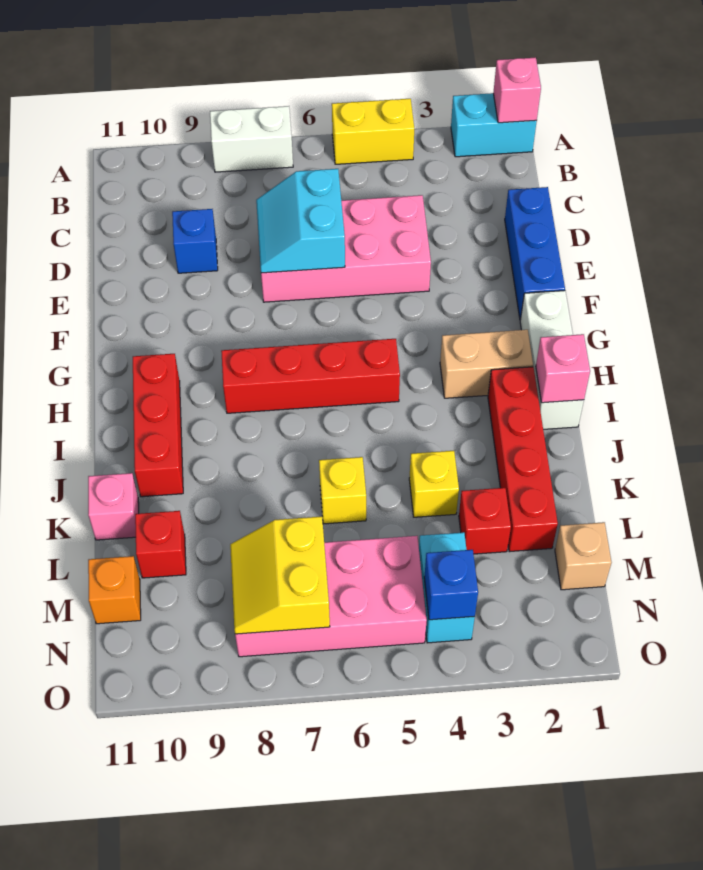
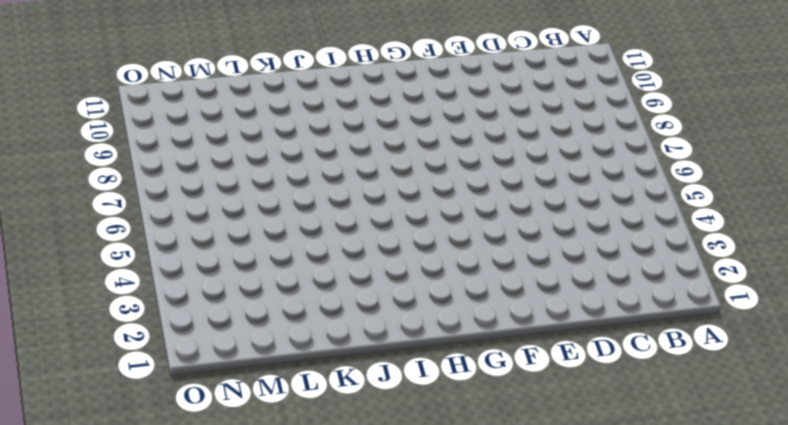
none -> cyan 1x2 brick [451,93,537,157]
none -> yellow 1x2 brick [332,99,414,164]
none -> white 1x2 brick [210,106,293,172]

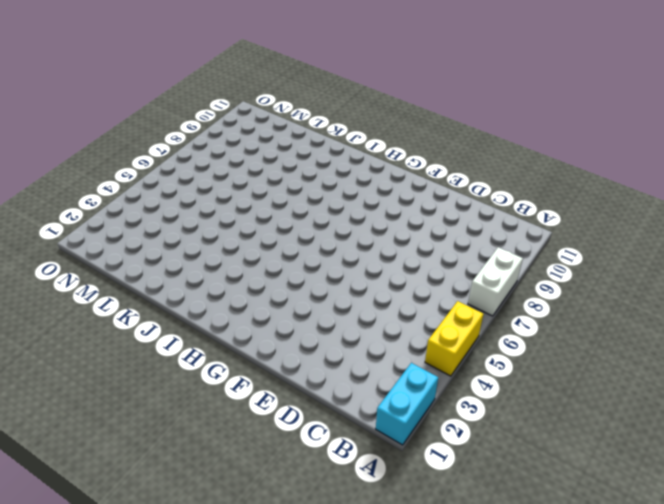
none -> blue 1x3 brick [505,187,565,320]
none -> pink 2x4 brick [261,195,431,302]
none -> blue 1x1 brick [172,209,218,273]

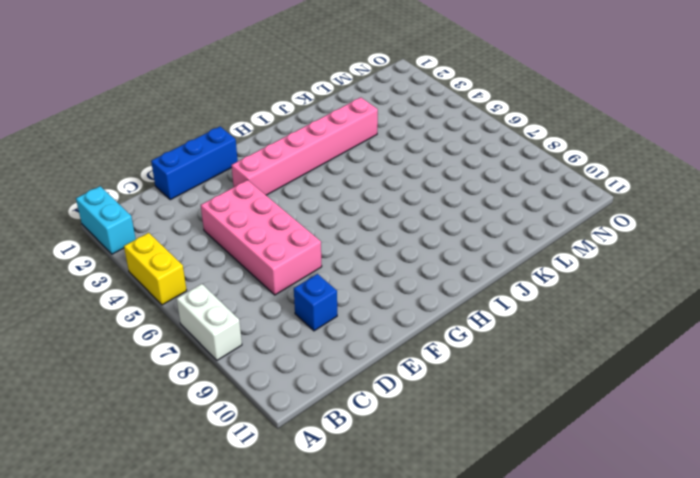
pink 1x6 brick [231,97,378,195] -> tan 1x2 brick [440,330,533,398]
none -> white 1x3 brick [520,291,584,429]
none -> red 1x4 brick [221,339,400,413]
none -> red 1x3 brick [133,354,183,497]

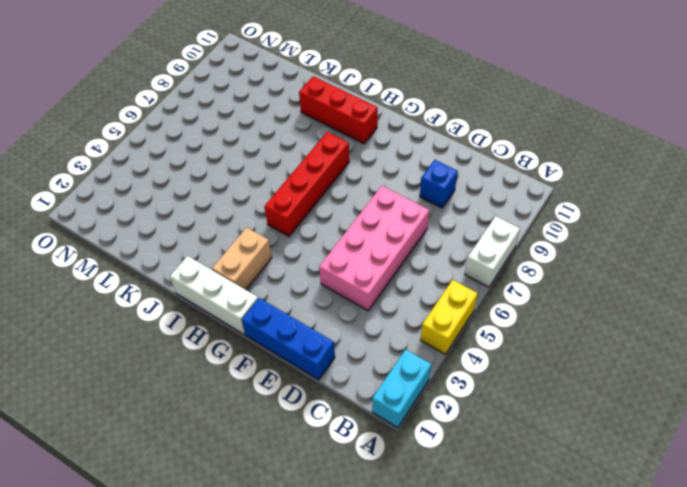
none -> red 1x4 brick [488,367,558,552]
none -> yellow 1x1 brick [409,451,459,517]
none -> yellow 1x1 brick [319,457,366,524]

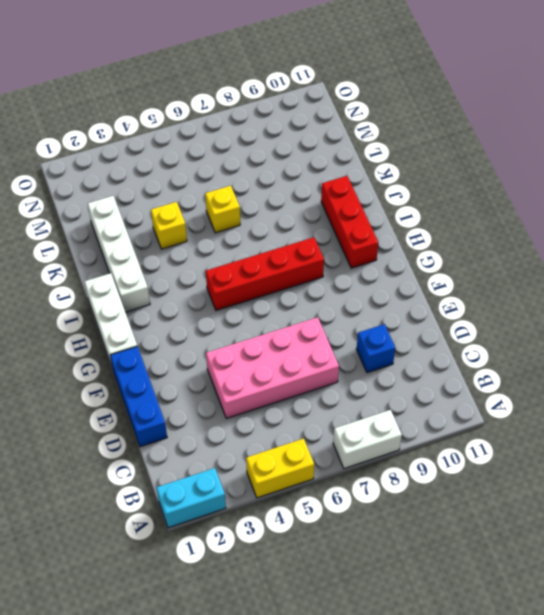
white 1x4 brick [88,196,150,312] -> red 1x4 brick [488,367,558,552]
none -> tan 1x2 brick [440,330,533,398]
none -> pink 1x1 brick [88,473,139,540]
none -> red 1x1 brick [459,488,511,554]

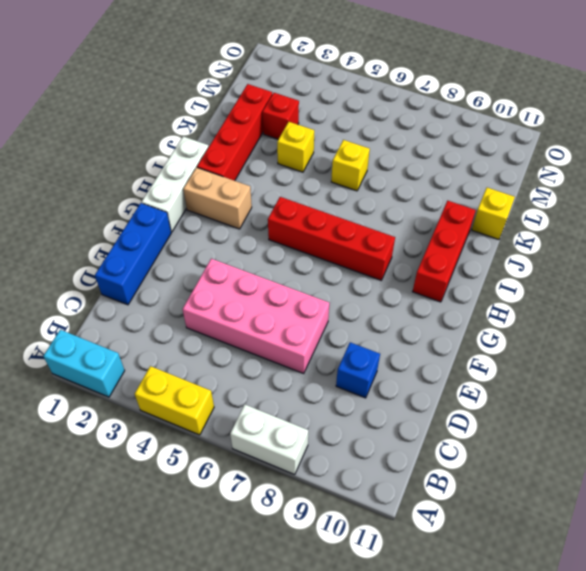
yellow 1x1 brick [472,188,515,240] -> pink 1x1 brick [88,473,139,540]
none -> red 1x1 brick [135,511,186,578]
none -> tan 1x1 brick [555,522,612,590]
none -> cyan 1x2 brick [419,532,475,643]

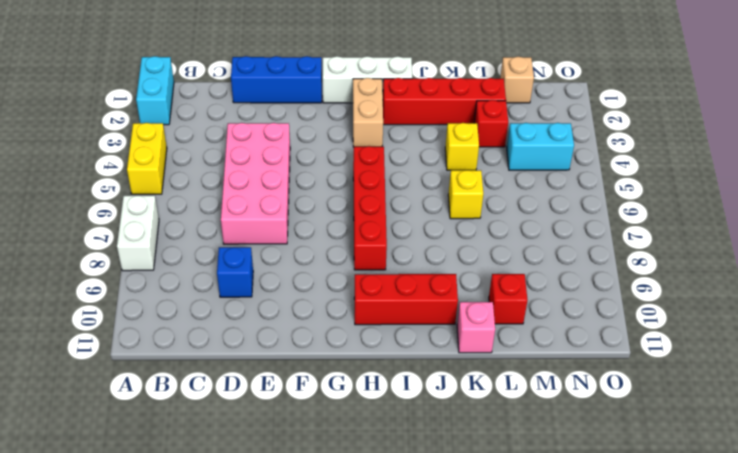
none -> pink 2x4 brick [235,536,427,657]
none -> orange 1x1 brick [88,556,141,624]
none -> pink 1x1 brick [493,58,541,123]

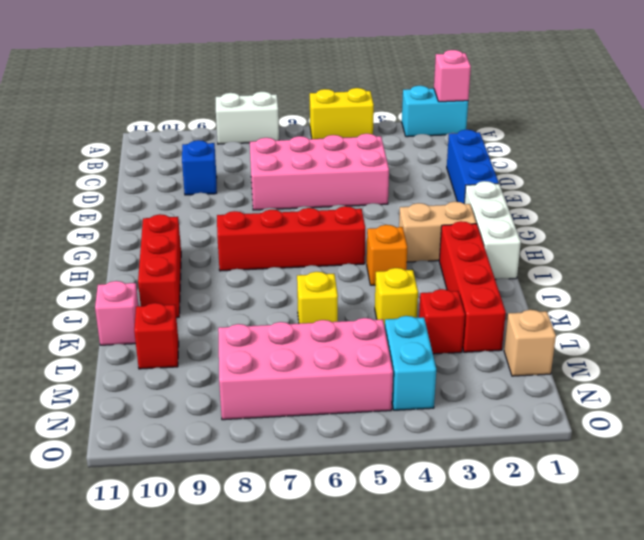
orange 1x1 brick [367,225,407,285] -> orange 1x1 brick moved to [88,556,141,624]
none -> cyan 2x2 slope [256,169,345,273]
none -> pink 1x1 brick [536,334,590,403]
none -> yellow 2x2 slope [230,516,330,634]

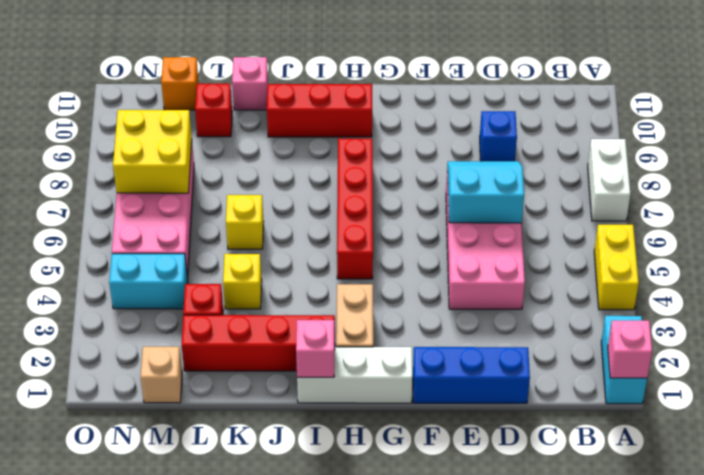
yellow 2x2 brick [113,110,192,193] -> yellow 2x2 slope [230,516,330,634]
none -> blue 1x1 brick [424,550,478,620]

